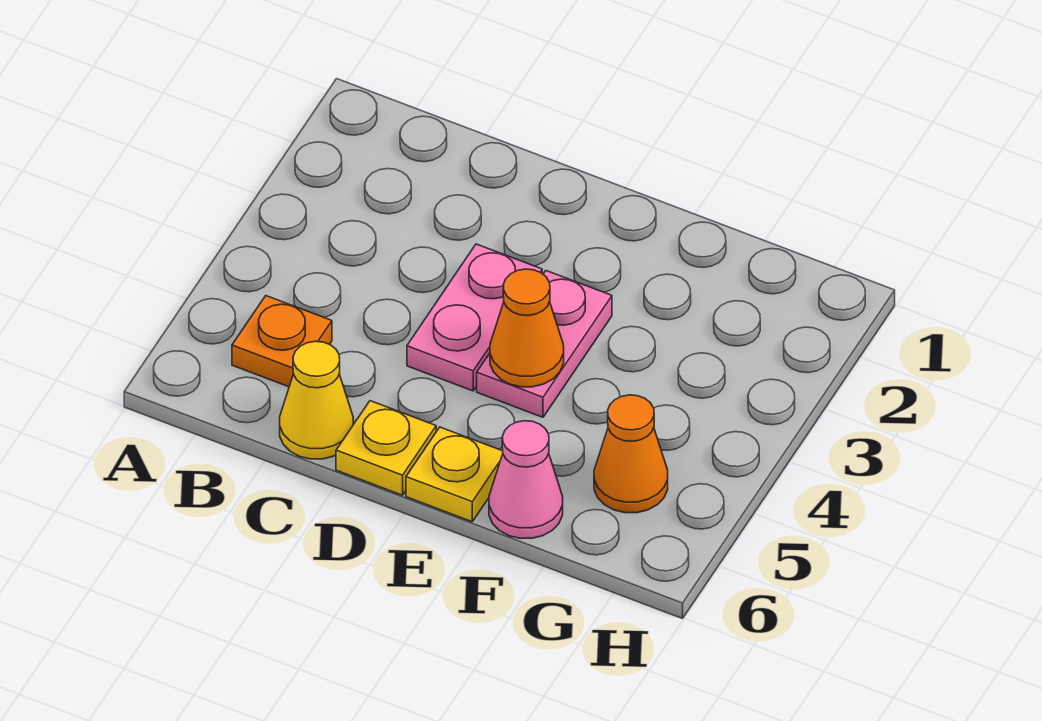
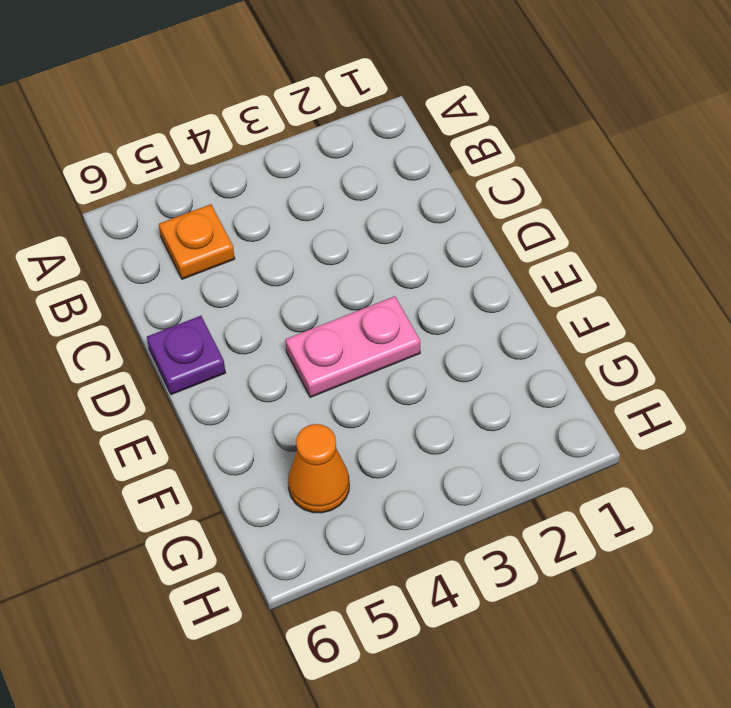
purple 1x1 plate [147,316,226,395] -> yellow 1x1 plate [336,401,436,495]
none -> yellow 1x1 cone [280,341,353,459]
none -> pink 1x2 plate [407,244,542,391]

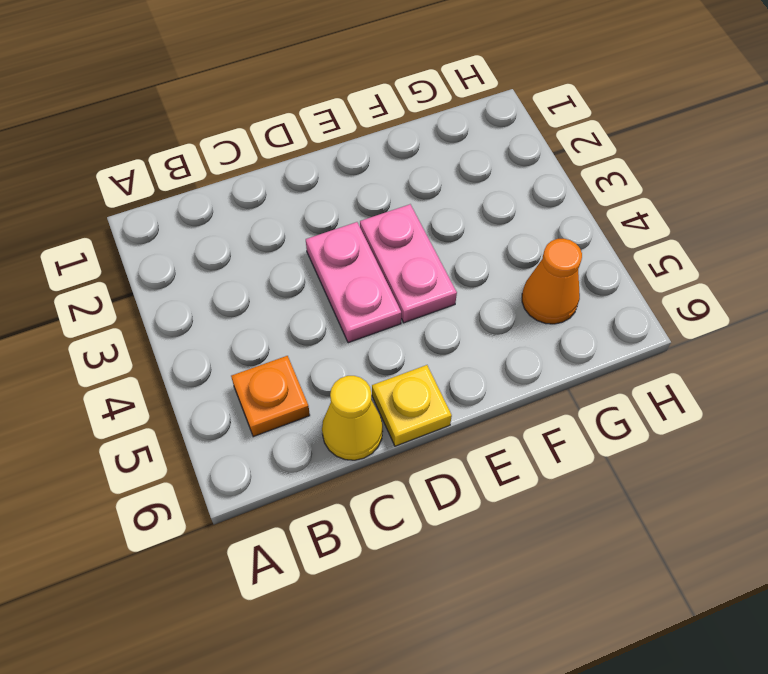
none -> yellow 1x1 plate [406,427,503,522]
none -> pink 1x1 cone [489,421,563,539]

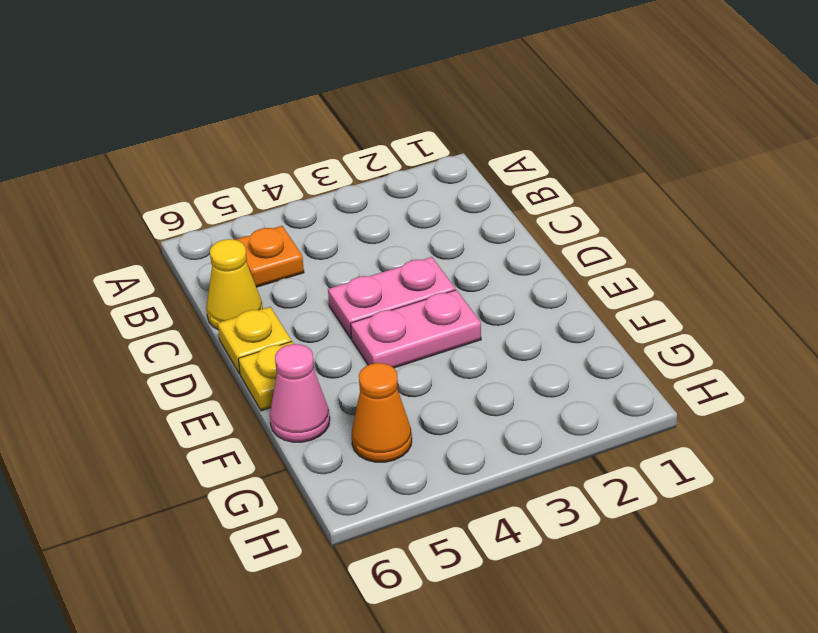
none -> orange 1x1 cone [490,269,564,387]

